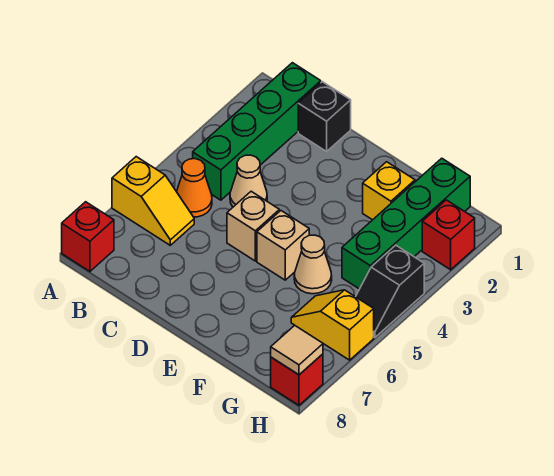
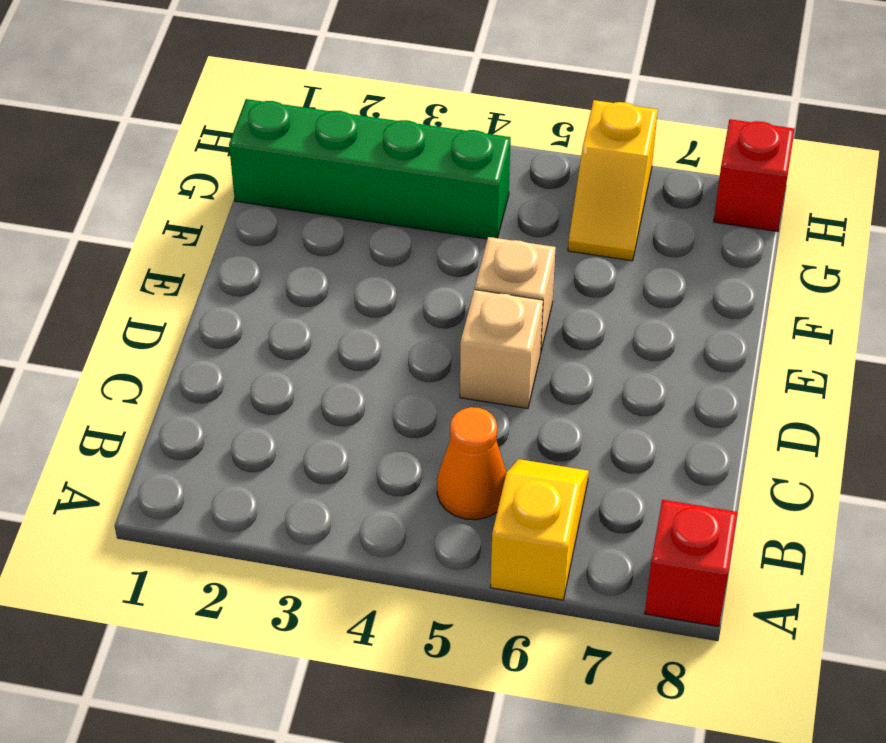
none -> green 1x4 brick [193,63,321,200]
none -> black 1x1 brick [298,82,351,151]
none -> tan 1x1 cone [230,155,267,207]

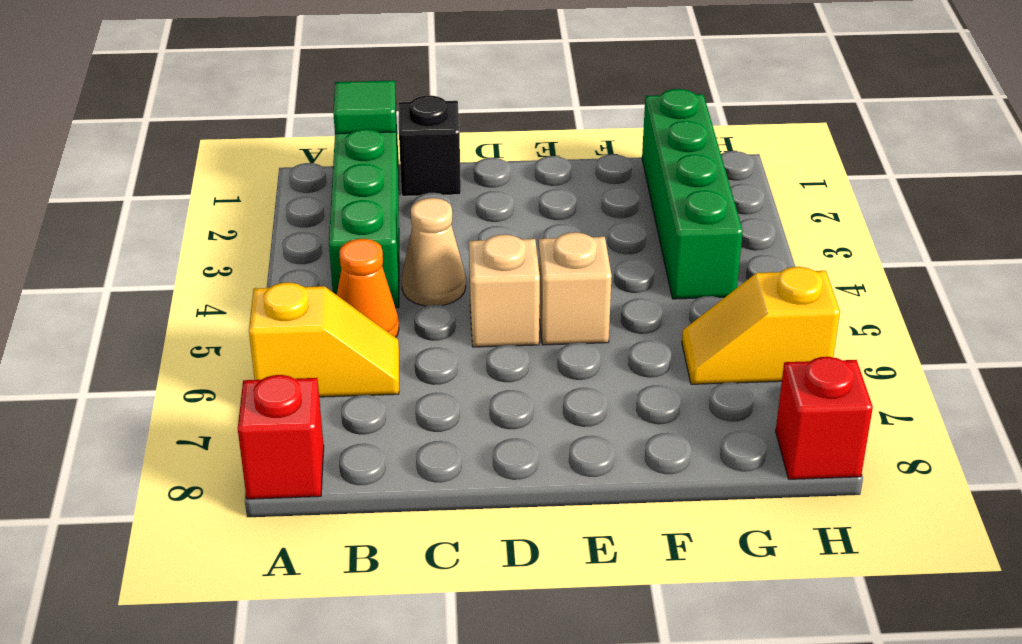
green 1x1 tile [333,81,396,134] -> none
none -> yellow 1x1 brick [363,162,415,220]
none -> tan 1x1 cone [294,235,332,294]
none -> red 1x1 brick [422,200,475,270]

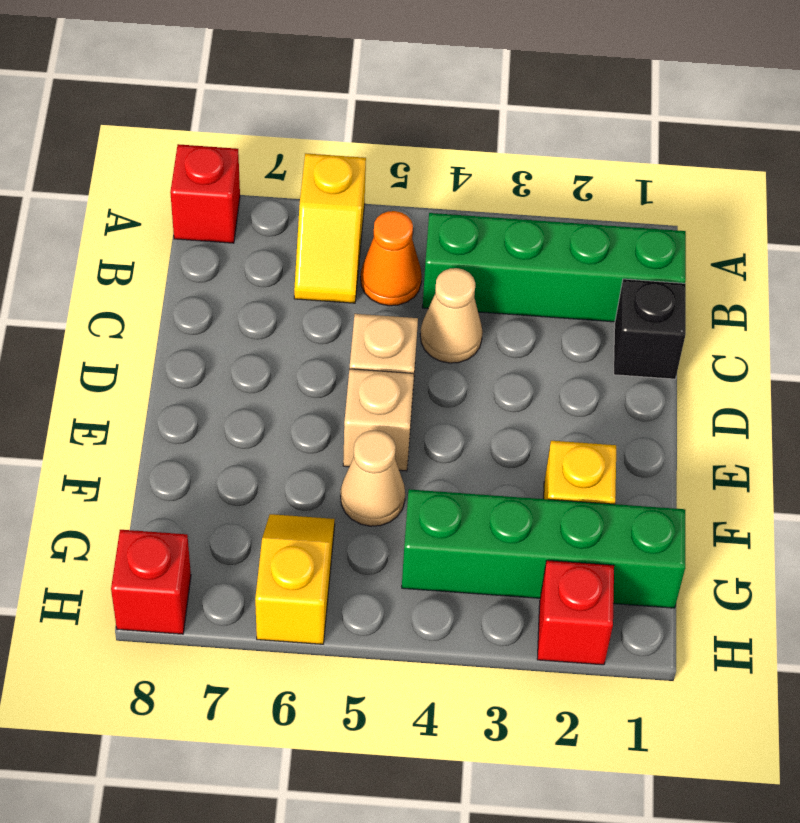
none -> black 1x2 slope [356,245,424,338]
none -> tan 1x1 tile [271,325,323,375]

